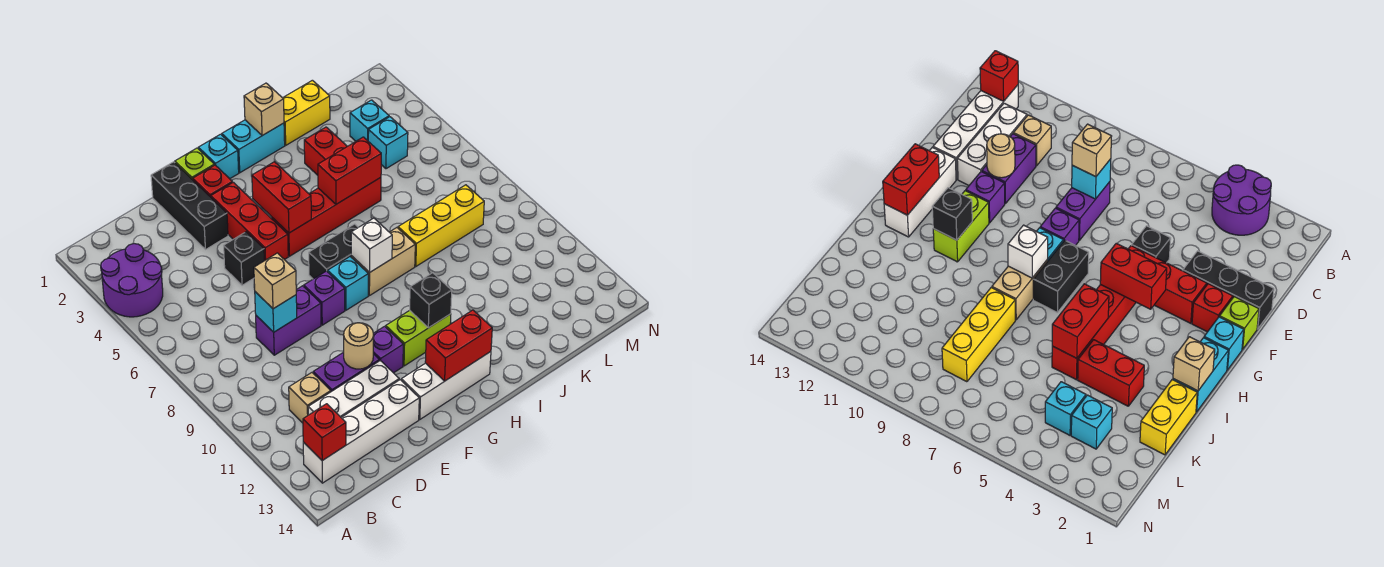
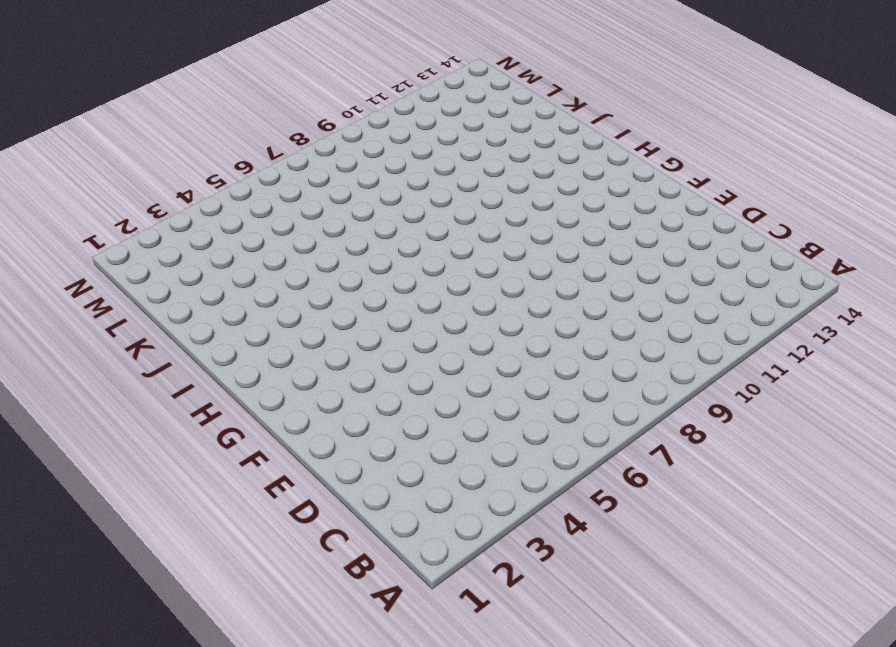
none -> purple 2x2 round brick [101,244,163,317]
none -> white 1x4 brick [303,380,419,483]
none -> tan 1x1 brick [289,373,331,423]
none -> white 1x3 brick [308,361,399,417]

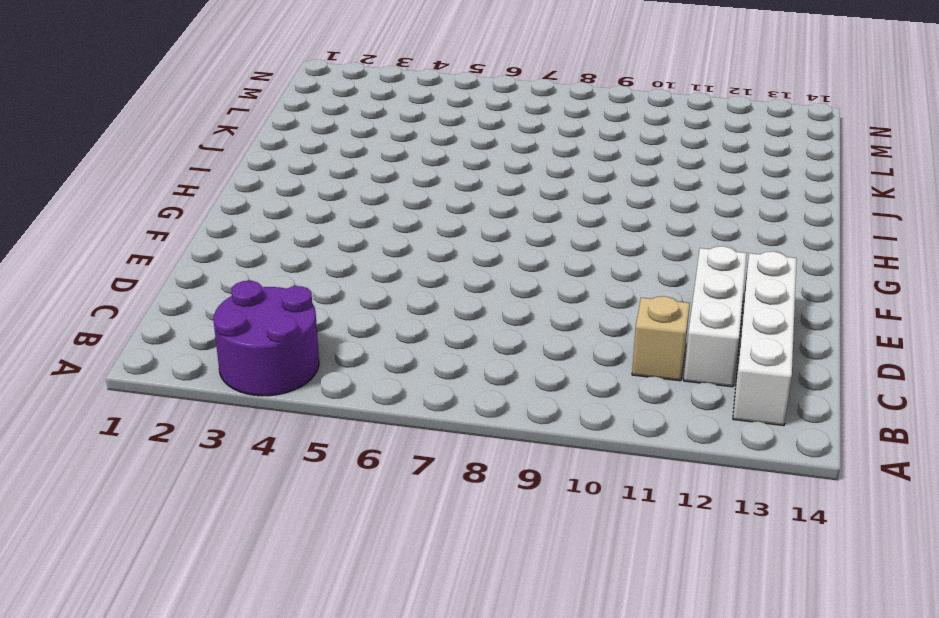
none -> purple 1x2 brick [256,286,321,355]
none -> purple 1x2 brick [313,352,379,392]
none -> black 1x3 brick [151,162,228,249]
none -> black 1x1 brick [224,232,264,285]

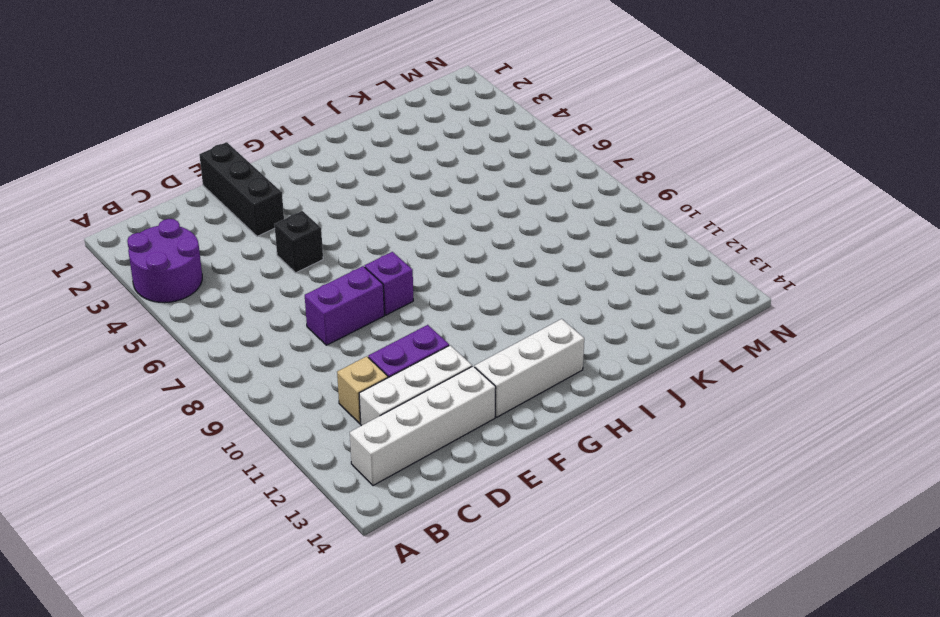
none -> lime 1x1 brick [175,148,214,180]
none -> red 1x1 brick [193,165,232,197]
none -> red 1x3 brick [211,182,288,261]
none -> purple 1x1 brick [373,326,403,373]

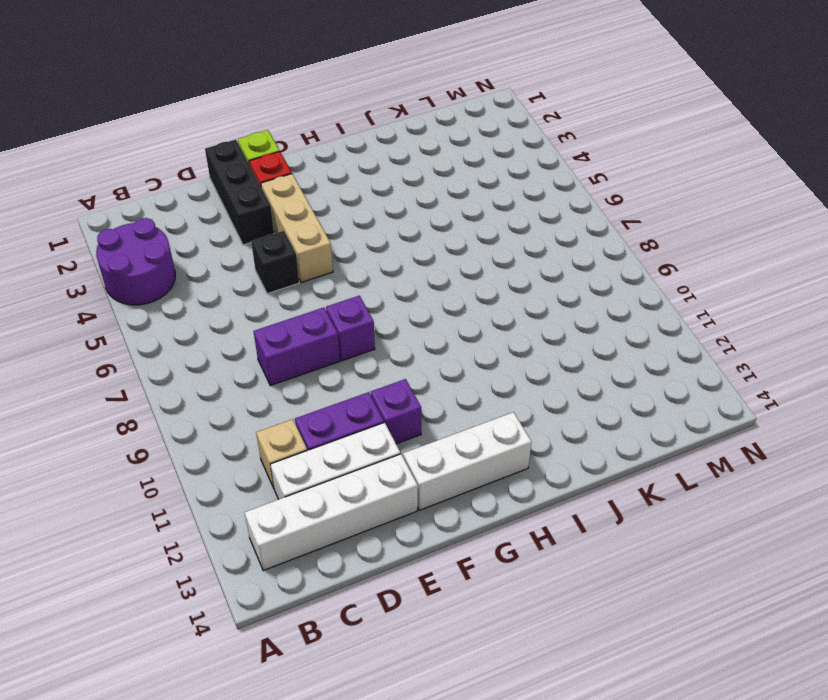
tan 1x3 brick [261,174,333,282] -> red 1x3 brick [211,182,288,261]
none -> cyan 1x1 brick [198,134,239,179]
none -> red 1x4 brick [271,178,381,256]
none -> black 1x2 brick [309,224,358,279]
none -> cyan 1x1 brick [328,257,368,310]

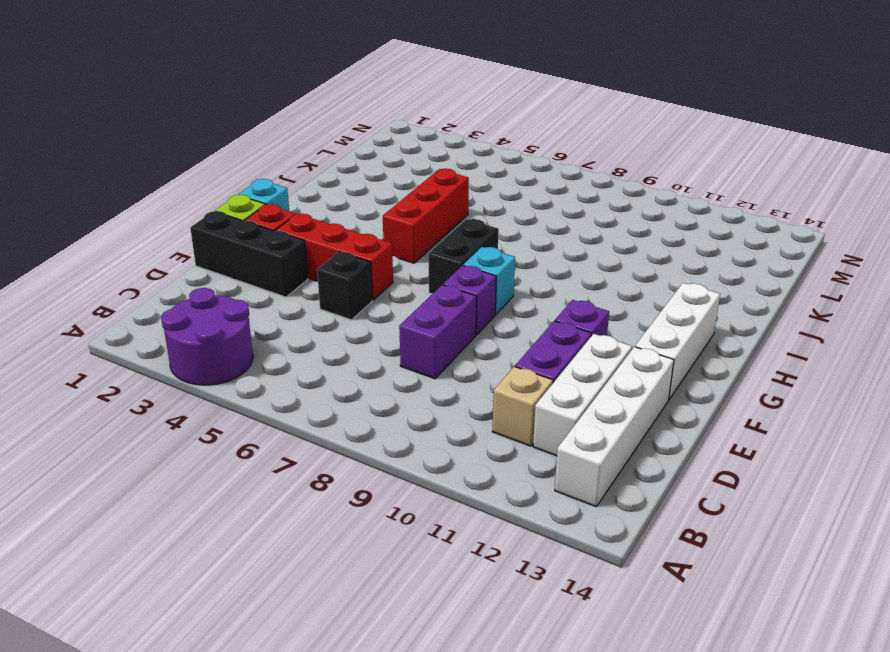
red 1x3 brick [383,168,469,263] -> red 1x4 brick [271,178,381,256]
none -> lime 1x2 brick [386,310,451,366]
none -> cyan 1x2 brick [222,120,285,173]
none -> tan 1x2 brick [351,228,415,296]
none -> yellow 1x2 brick [283,80,330,145]

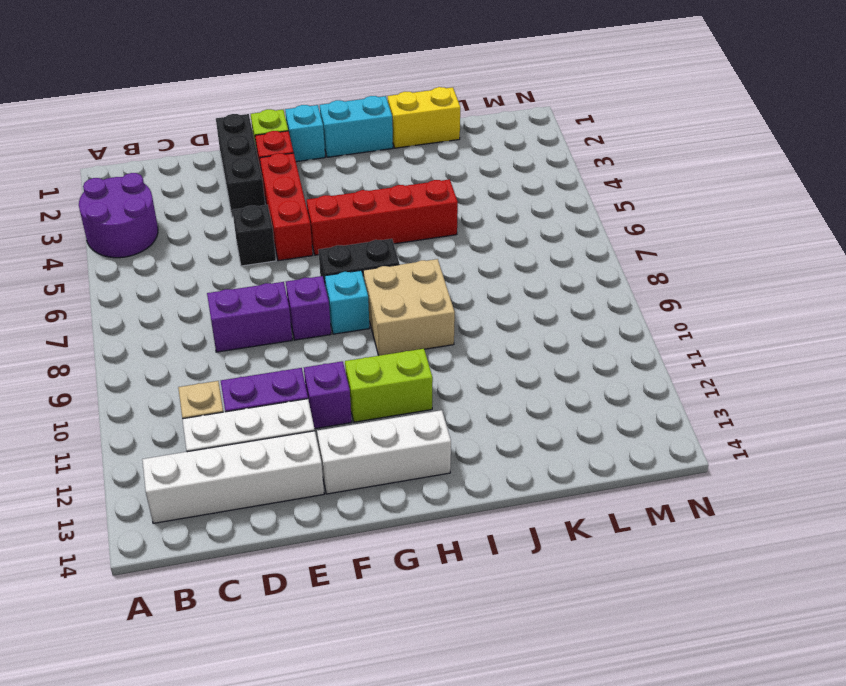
tan 2x2 brick [363,259,455,356] -> tan 1x2 brick [351,228,415,296]
none -> red 1x2 brick [304,127,347,175]
none -> yellow 1x3 brick [398,185,484,266]
none -> cyan 1x1 brick [350,100,389,141]
none -> cyan 1x1 brick [368,117,408,169]

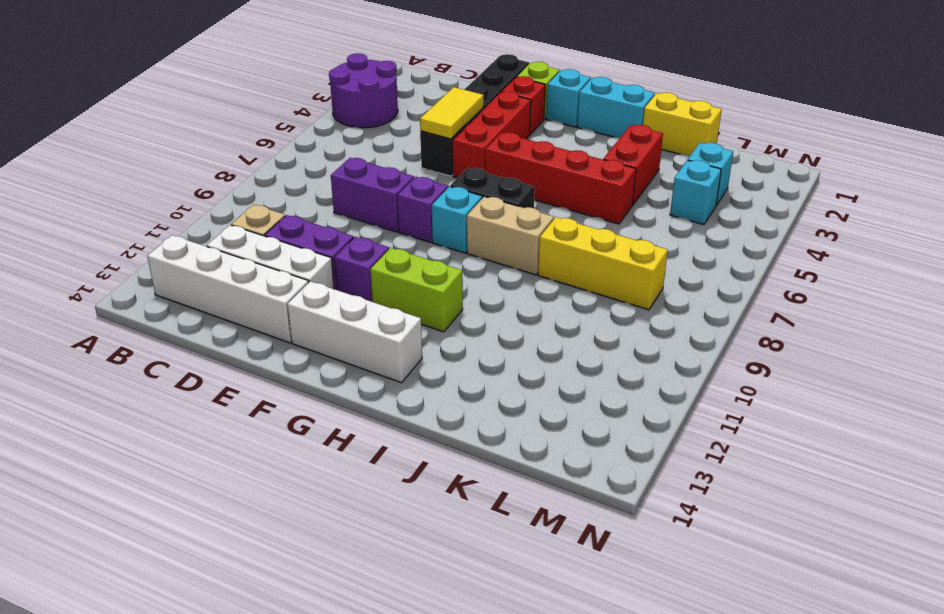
yellow 1x2 tile [420,87,484,139] -> none
none -> red 1x1 brick [303,404,346,461]
none -> cyan 1x1 brick [255,292,297,332]
none -> tan 1x1 round brick [344,323,374,369]
none -> red 1x2 brick [252,162,311,233]

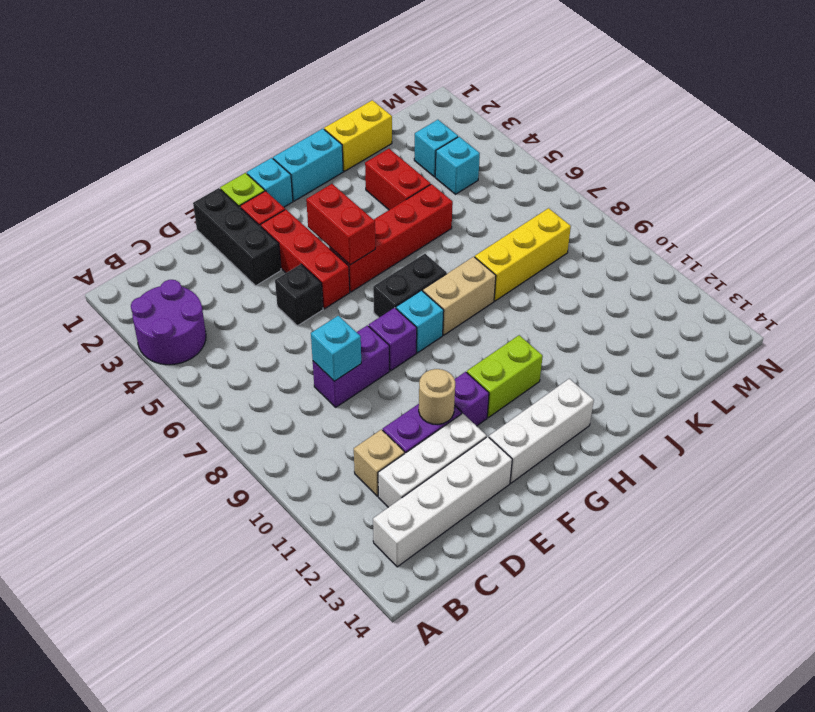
none -> red 1x1 brick [303,404,346,461]
none -> red 1x2 brick [425,310,492,381]
none -> white 1x1 brick [351,218,392,272]
none -> black 1x1 brick [410,273,452,328]

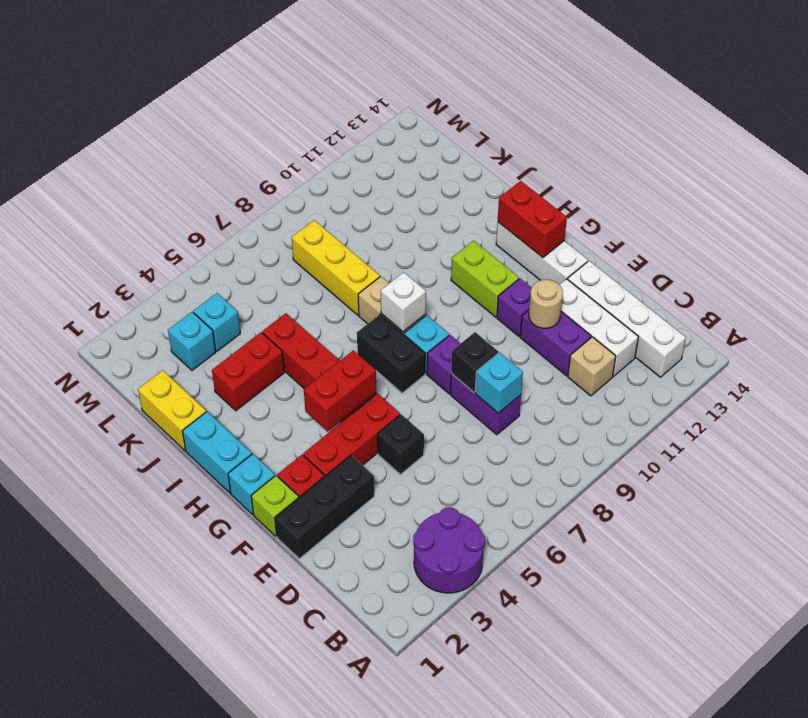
black 1x1 brick [451,332,498,392] -> black 1x1 brick moved to [410,273,452,328]
none -> red 1x1 brick [303,404,346,461]
none -> tan 1x1 brick [244,83,284,136]
none -> red 1x2 brick [318,137,381,204]
none -> tan 1x1 brick [254,253,296,309]

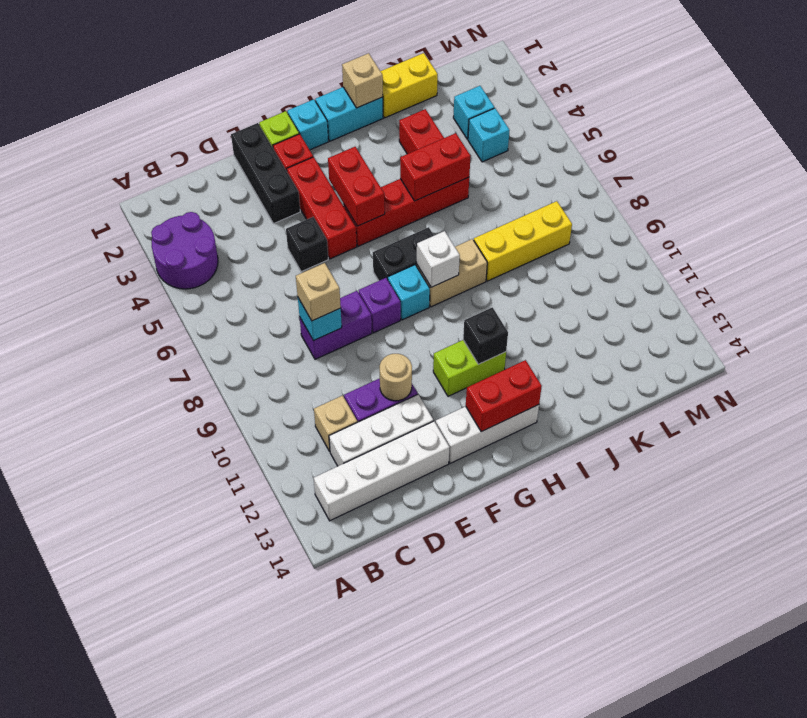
none -> purple 1x1 brick [373,326,403,373]
none -> red 1x1 brick [303,404,346,461]

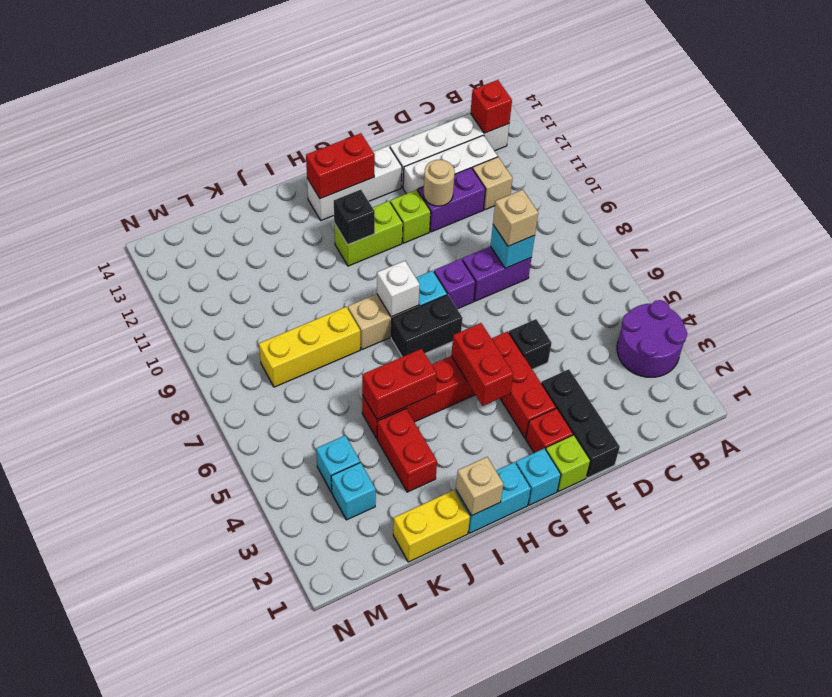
lime 1x1 brick [390,190,431,243] -> purple 1x1 brick [373,326,403,373]

